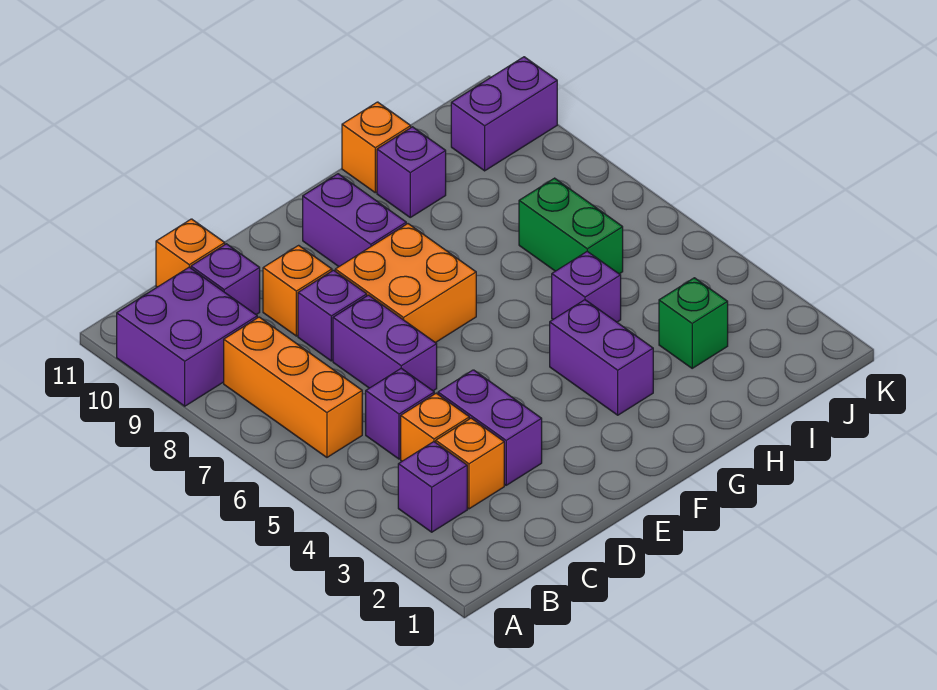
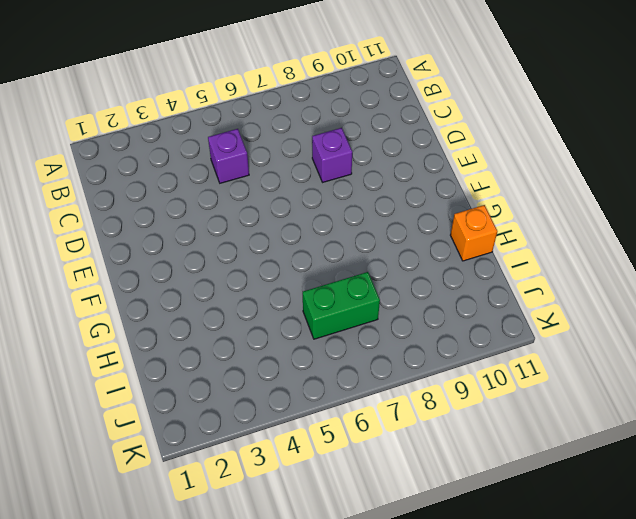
none -> purple 2x2 brick [117,267,257,406]
none -> purple 1x1 brick [398,442,467,532]
none -> orange 1x3 brick [224,317,362,457]

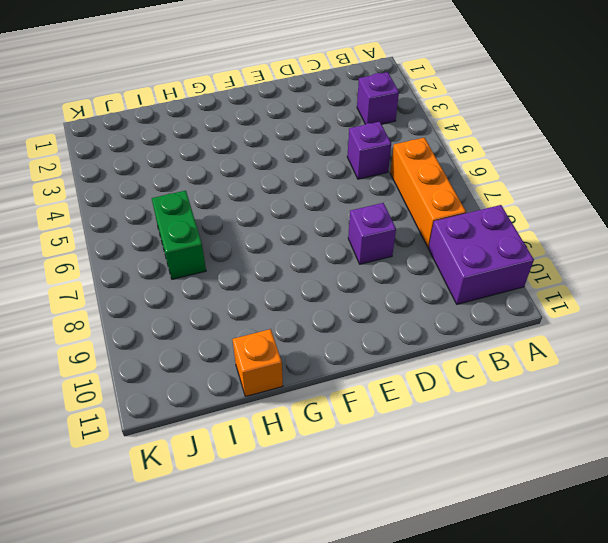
none -> orange 1x1 brick [436,418,504,509]
none -> orange 1x1 brick [401,393,469,461]
none -> purple 1x1 brick [191,244,260,315]

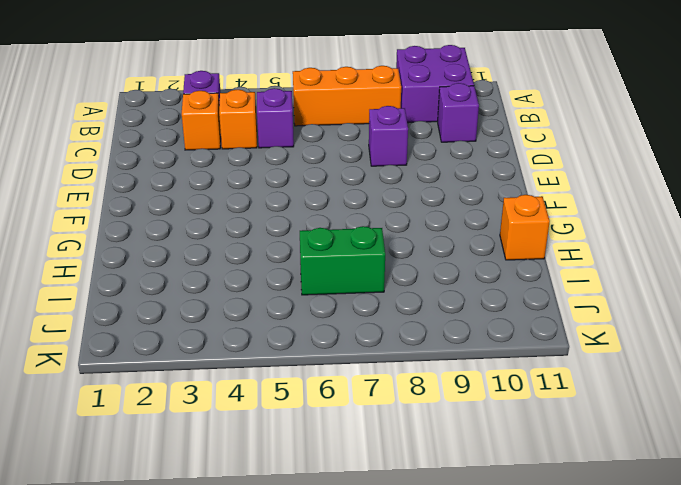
none -> orange 1x1 brick [156,219,225,287]
none -> purple 1x2 brick [438,370,542,485]
none -> purple 1x2 brick [333,295,437,391]

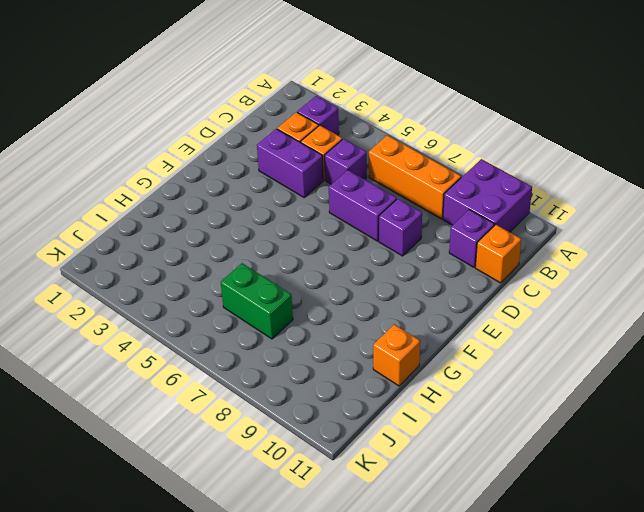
none -> orange 1x1 brick [263,245,332,336]
none -> orange 2x2 brick [335,224,476,343]
none -> purple 1x2 brick [303,174,406,266]

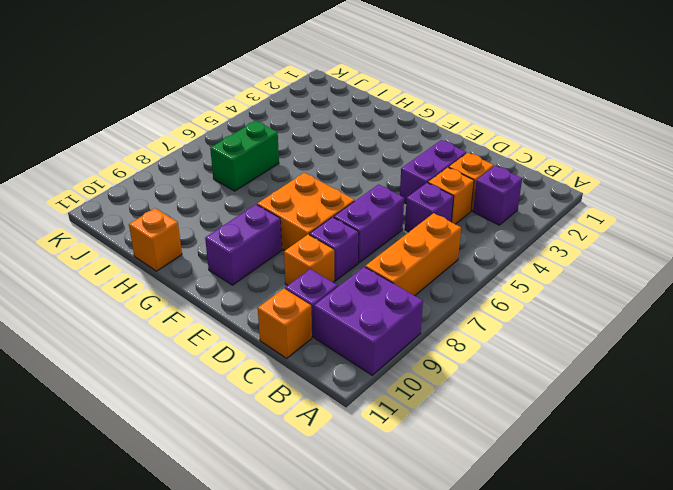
none -> purple 1x2 brick [550,300,653,415]
none -> purple 1x1 brick [552,251,621,322]
none -> purple 1x1 brick [377,127,446,217]

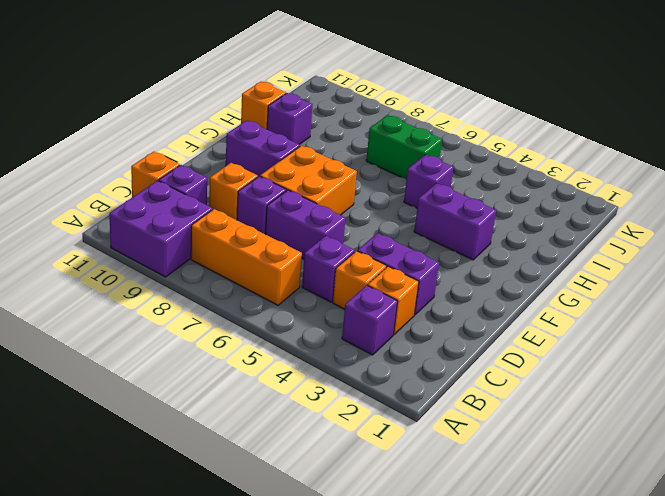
none -> green 1x1 brick [659,278,728,368]
none -> purple 1x2 brick [451,57,557,171]

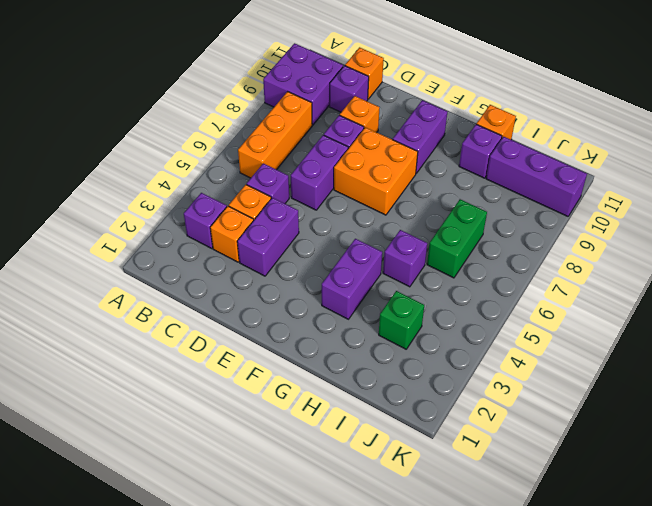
purple 1x3 brick [486,137,587,216] -> purple 1x2 brick [451,57,557,171]

